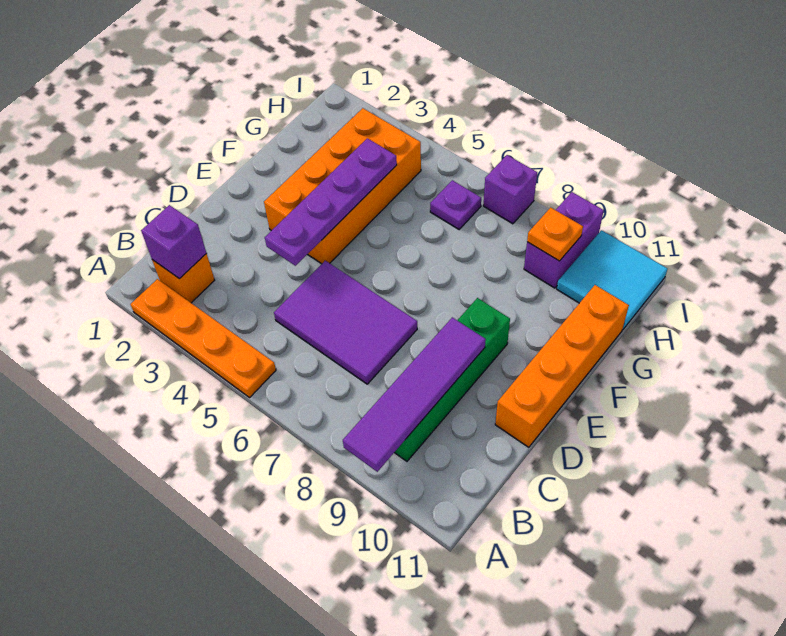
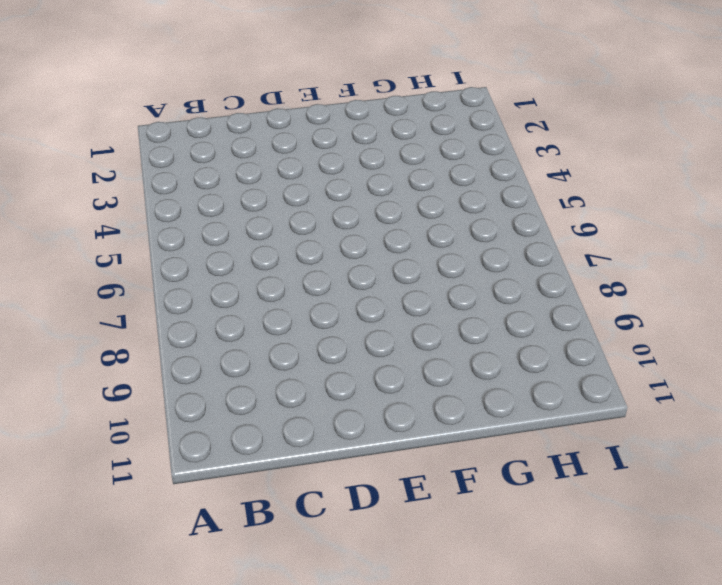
none -> orange 1x4 plate [131,279,276,398]
none -> orange 1x1 brick [152,254,215,303]
none -> green 1x4 brick [394,298,510,461]

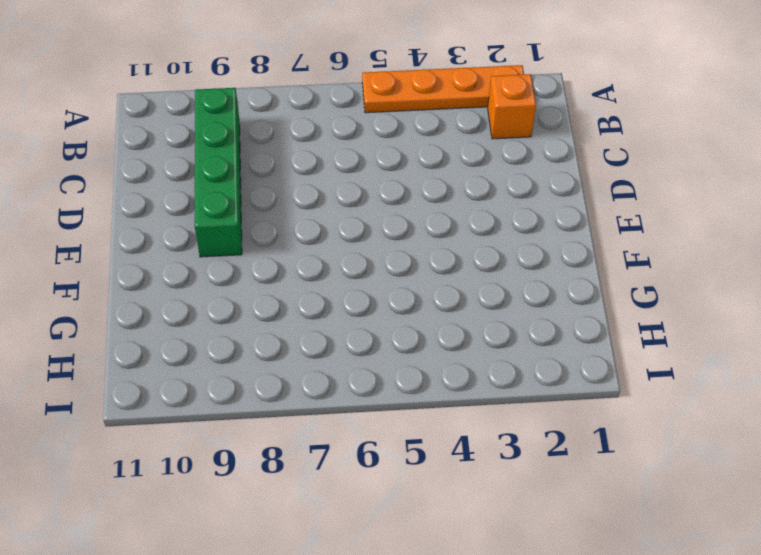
none -> purple 2x3 tile [274,261,417,384]
none -> orange 1x4 brick [495,285,629,447]
none -> orange 2x4 brick [264,108,421,264]

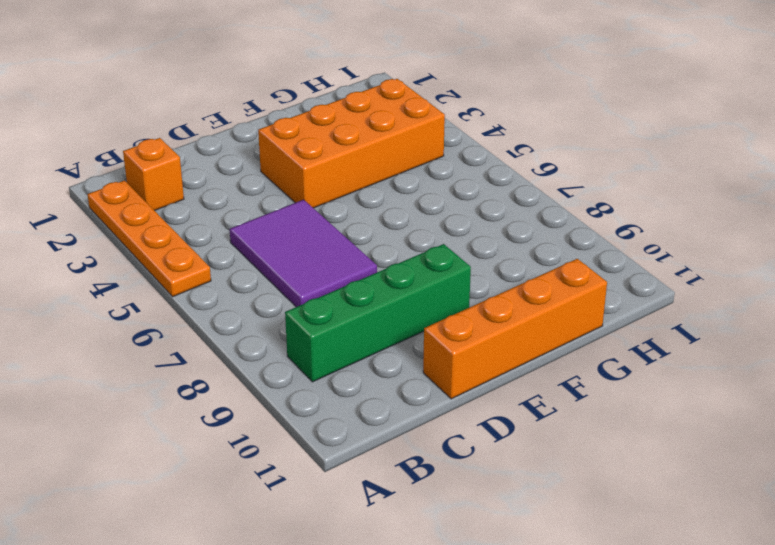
none -> purple 1x1 plate [430,180,481,229]
none -> purple 1x2 brick [524,192,604,288]
none -> cyan 2x2 tile [557,230,667,330]

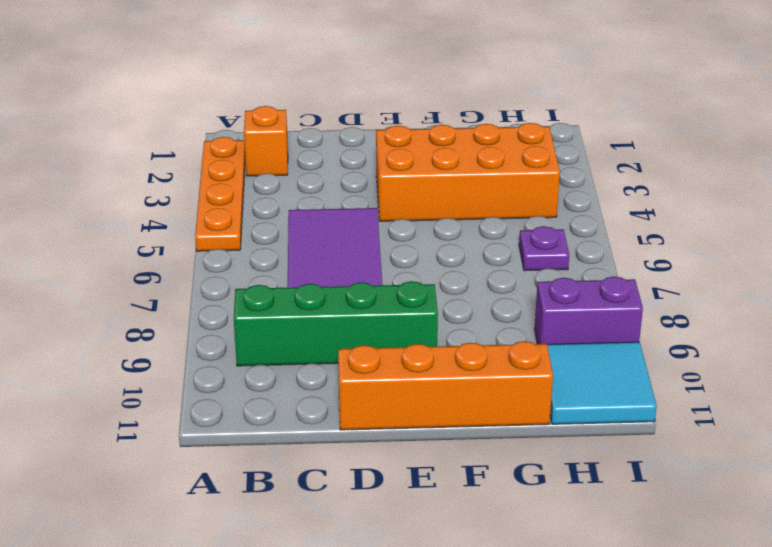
none -> purple 1x1 brick [483,155,537,224]
none -> purple 1x4 tile [343,317,486,472]
none -> purple 1x1 brick [141,205,206,279]

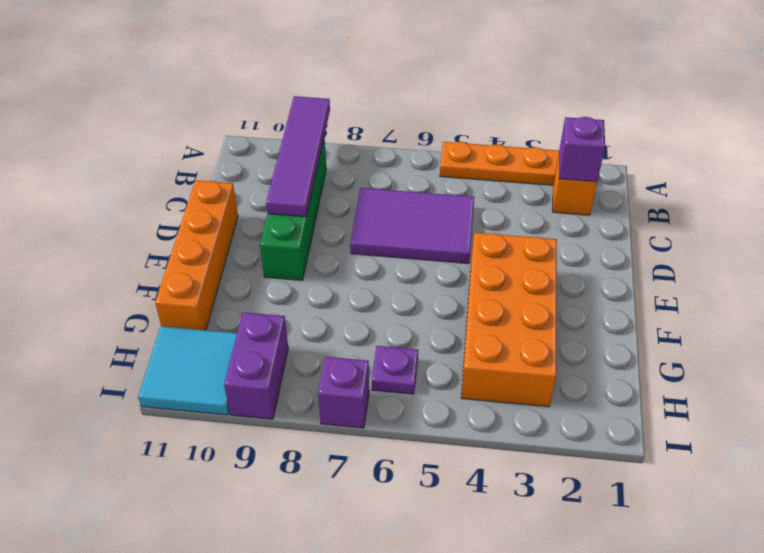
none -> purple 1x4 plate [265,138,397,266]
none -> orange 1x1 plate [527,208,583,261]

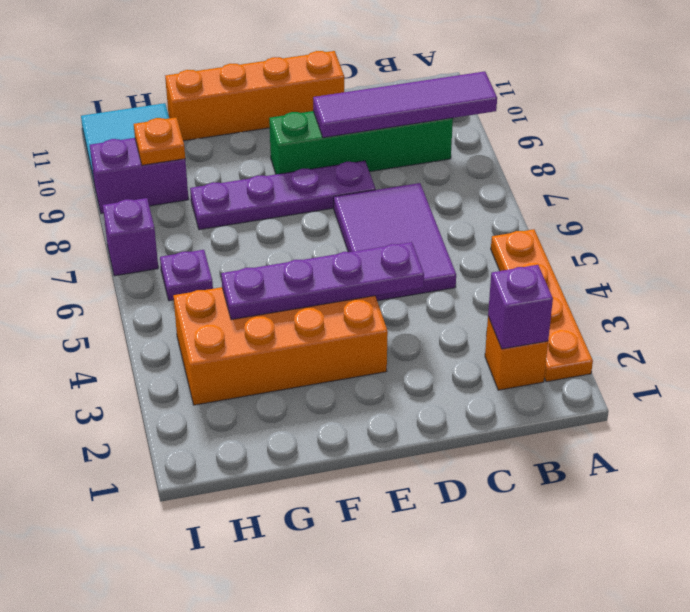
purple 1x4 plate [190,161,376,230] -> none

